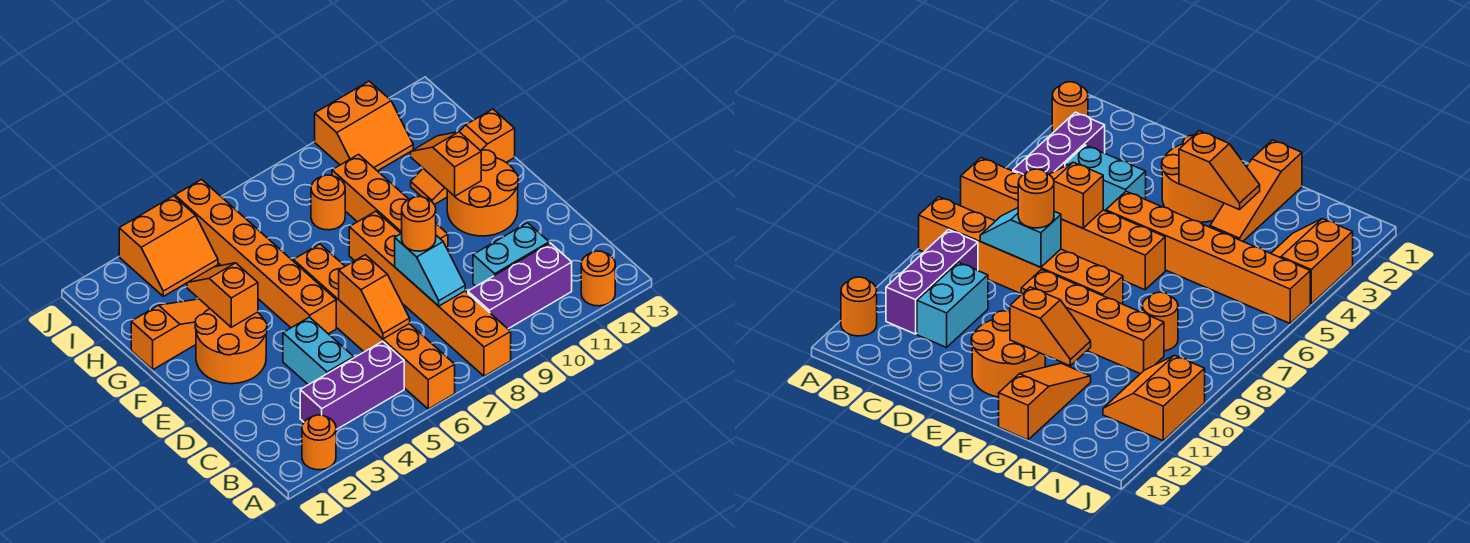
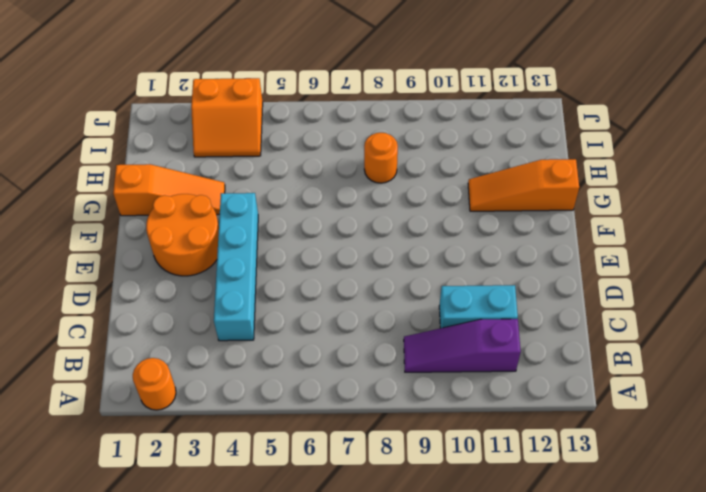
purple 1x3 slope [404,319,521,372] -> purple 1x3 brick [468,243,572,329]
cyan 1x4 brick [214,193,258,341] -> cyan 1x2 brick [283,317,354,385]
none -> orange 1x6 brick [294,244,455,409]
none -> orange 1x6 brick [349,211,511,376]
none -> orange 1x1 round brick [581,251,615,306]

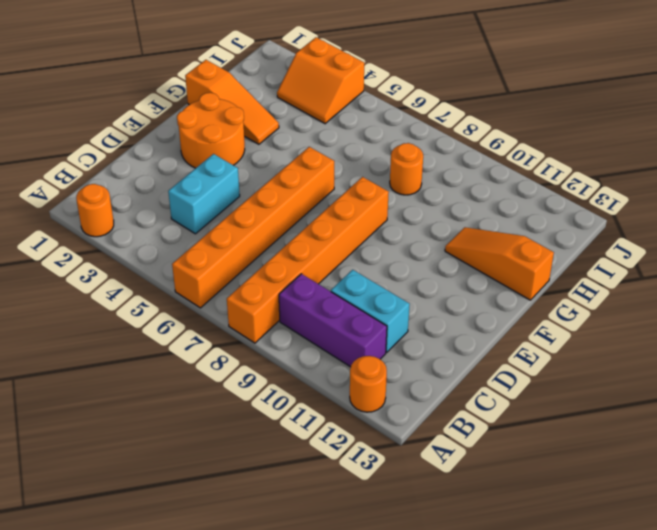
none -> purple 1x3 brick [300,341,404,430]
none -> orange 1x6 brick [175,180,336,334]
none -> orange 1x4 brick [332,154,448,250]

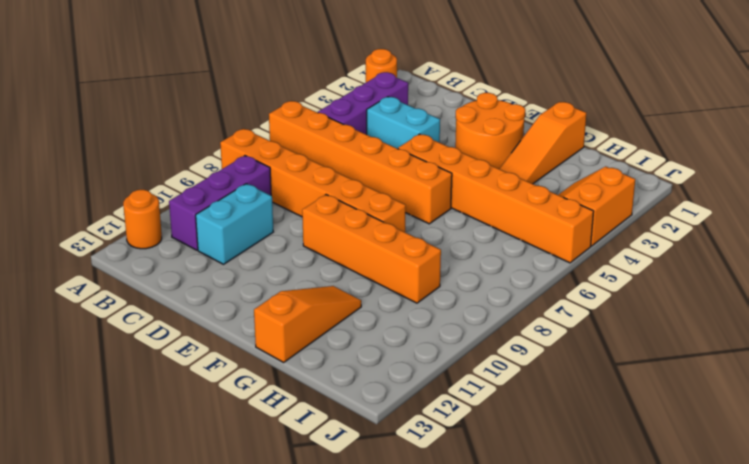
none -> orange 2x2 round brick [447,150,518,236]
none -> orange 1x1 round brick [311,175,345,230]
none -> orange 2x2 slope [315,81,413,171]

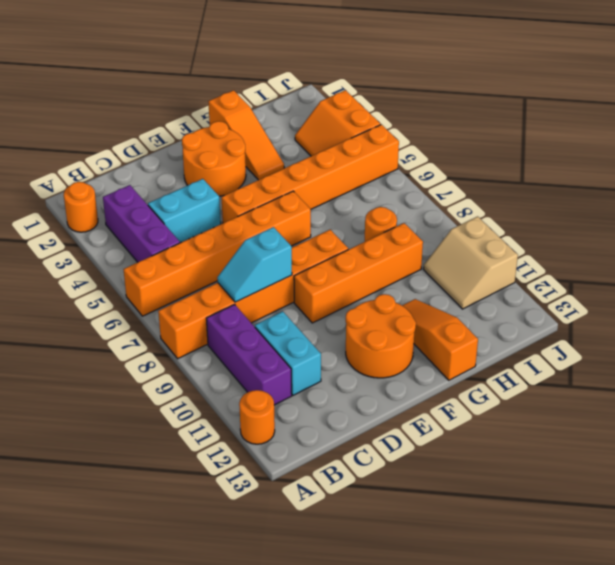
tan 2x2 slope [423,217,518,309] -> orange 2x2 slope [315,81,413,171]
none -> orange 1x2 slope [339,255,410,339]
none -> orange 1x2 slope [187,263,258,327]
none -> orange 1x2 slope [411,132,481,196]

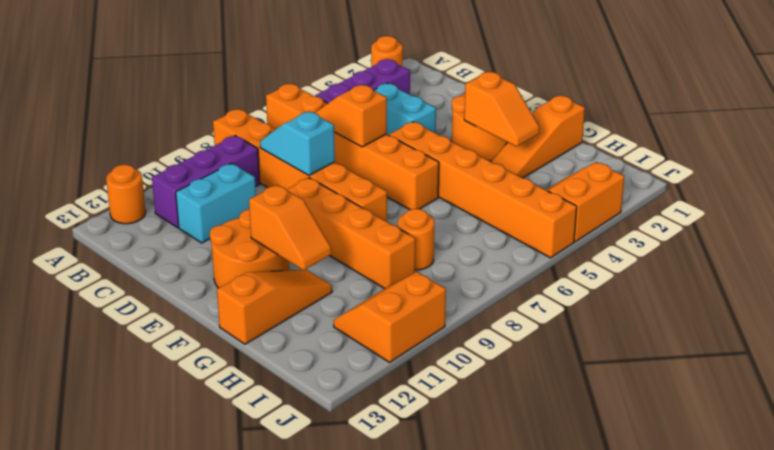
none -> orange 1x1 round brick [402,197,436,251]

